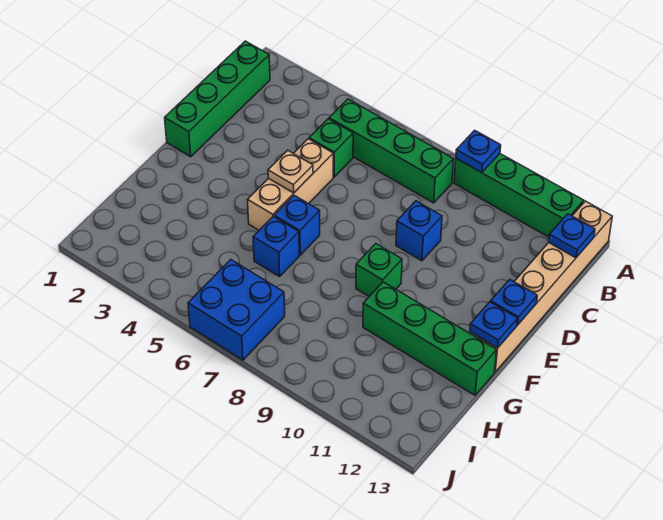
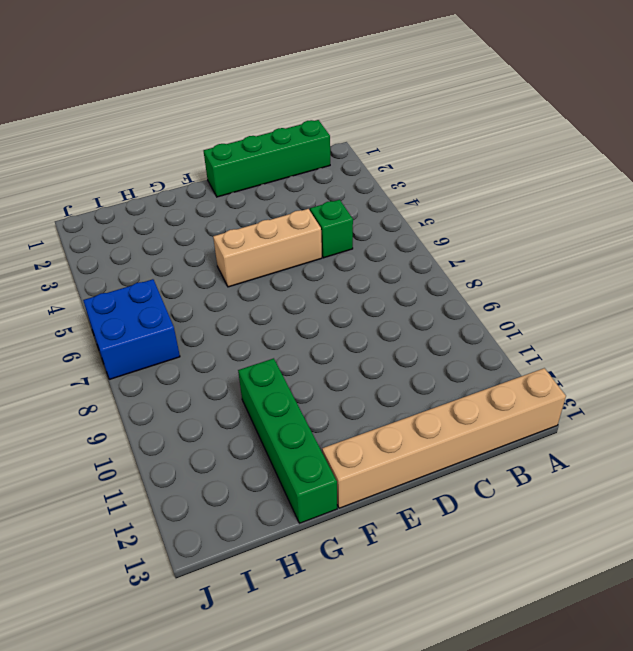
none -> green 1x4 brick [454,154,584,237]
none -> green 1x4 brick [329,99,453,203]
none -> blue 1x1 brick [396,201,442,261]

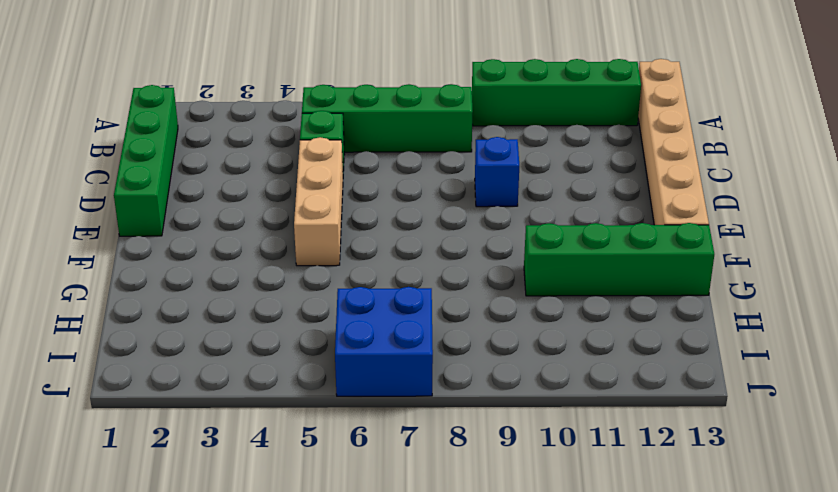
none -> blue 1x1 brick [274,195,320,255]
none -> green 1x1 brick [356,244,402,296]
none -> blue 1x1 brick [253,216,299,277]

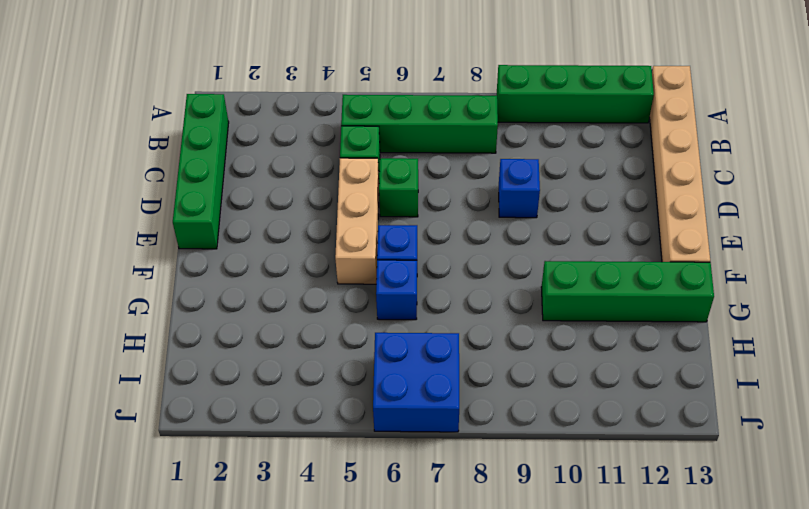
green 1x1 brick [379,158,418,217] -> green 1x1 brick moved to [356,244,402,296]
none -> blue 1x1 plate [456,130,501,173]
none -> blue 1x1 plate [549,214,595,258]
none -> tan 1x1 plate [268,150,313,193]

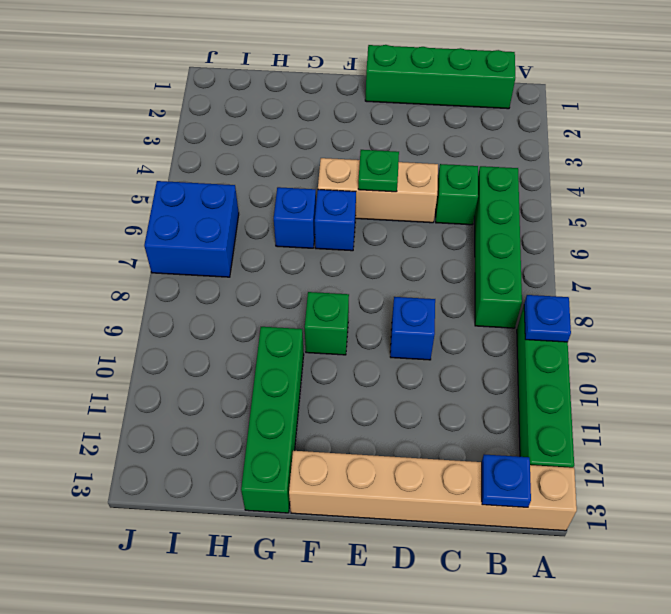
green 1x1 plate [358,150,399,192] -> tan 1x1 plate [268,150,313,193]
none -> blue 1x1 plate [491,279,537,325]
none -> blue 1x1 plate [470,302,518,348]

